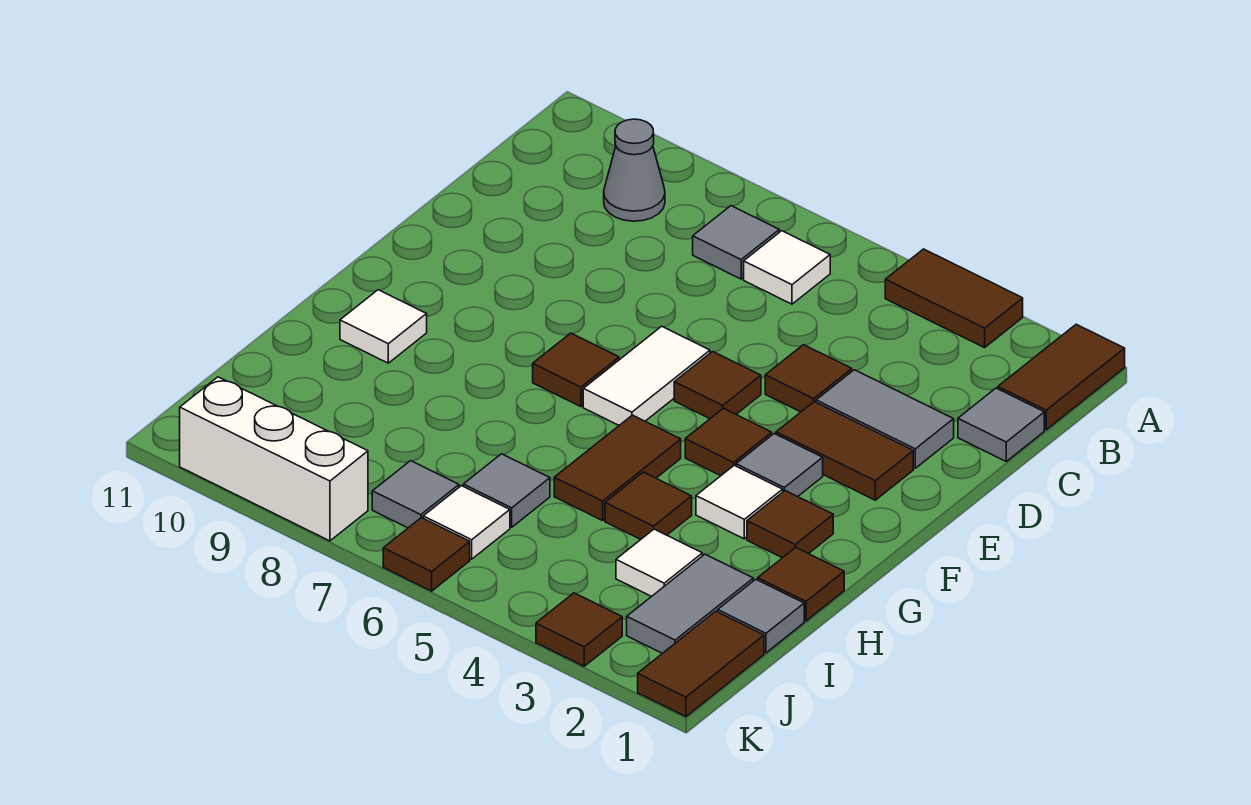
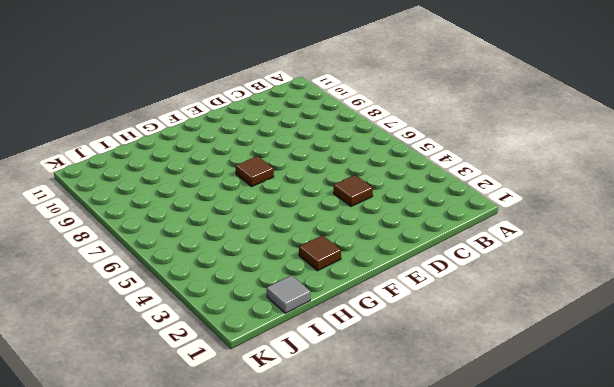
none -> brown 1x2 tile [998,324,1125,430]
none -> brown 1x2 tile [885,249,1023,348]
none -> white 1x1 tile [744,231,830,304]
none -> grey 1x1 tile [693,206,779,279]

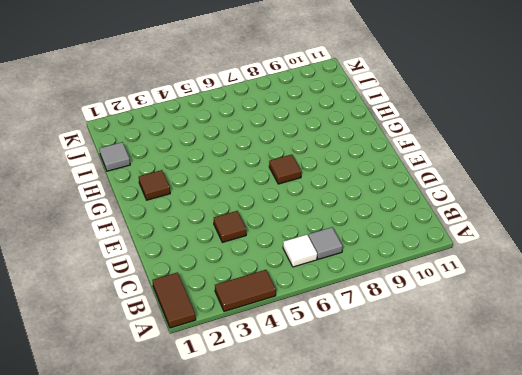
none -> grey 1x1 cone [604,119,665,221]
none -> grey 1x1 tile [958,388,1044,461]
none -> grey 1x2 tile [816,370,954,468]
none -> brown 1x2 tile [776,402,913,500]

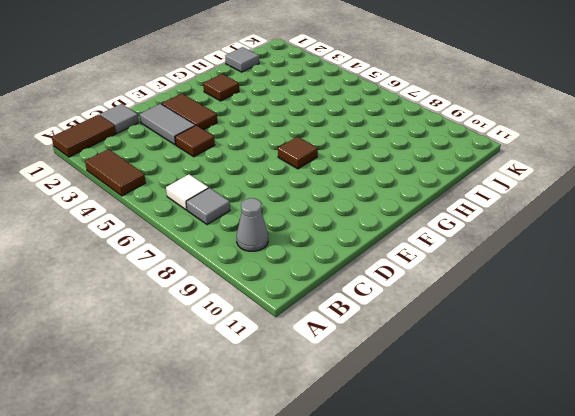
none -> brown 1x1 tile [674,352,761,419]
none -> white 1x2 tile [583,326,710,425]
none -> grey 1x1 tile [736,434,823,497]
none -> brown 1x1 tile [685,408,772,476]

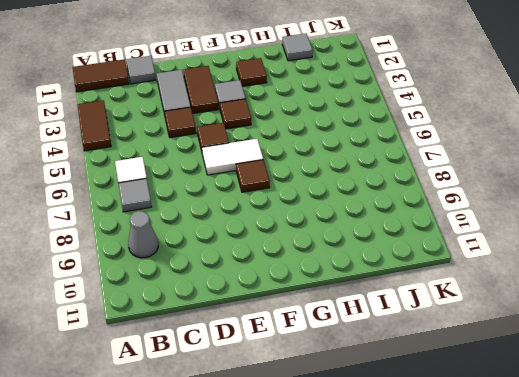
none -> white 1x1 tile [696,465,783,539]
none -> brown 1x2 tile [554,415,681,521]
none -> white 1x1 tile [340,290,427,363]
none -> brown 1x1 tile [758,548,844,621]

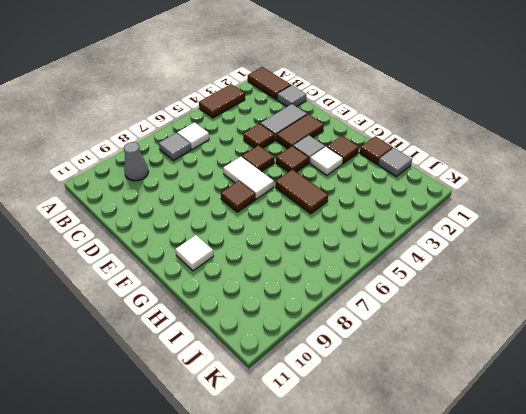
none -> brown 1x1 tile [605,472,692,540]
none -> grey 1x2 tile [627,554,753,653]
none -> white 1x1 tile [616,529,702,597]
none -> grey 1x1 tile [463,454,550,527]

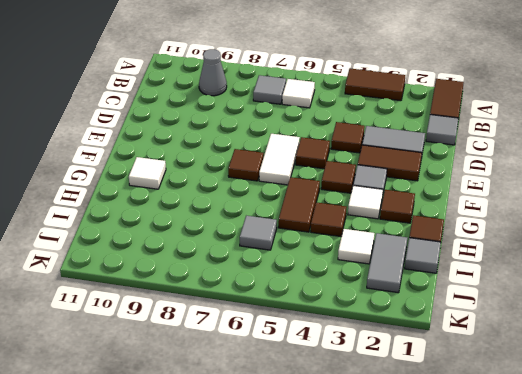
none -> brown 1x2 tile [638,611,764,717]
none -> white 1x1 tile [423,486,510,559]
none -> grey 1x1 tile [372,461,459,528]
none -> brown 1x1 tile [536,593,622,666]

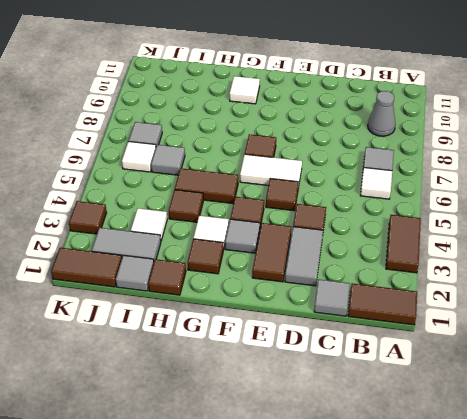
none -> brown 1x1 tile [383,518,470,591]
none -> white 1x3 brick [180,377,368,541]

